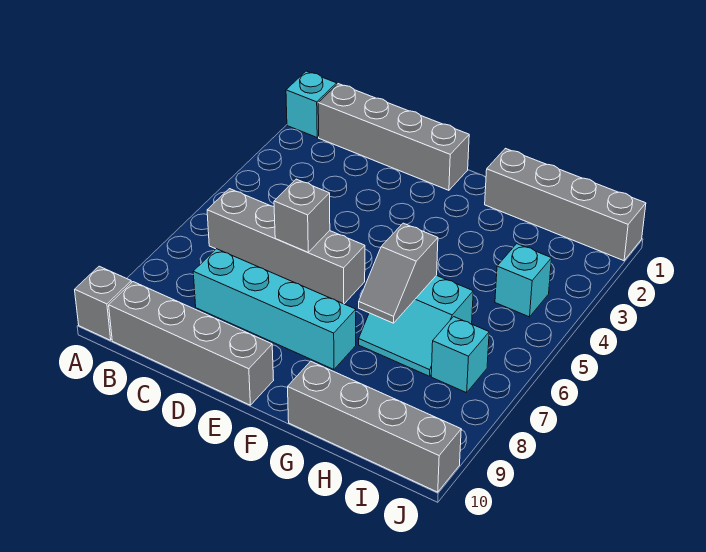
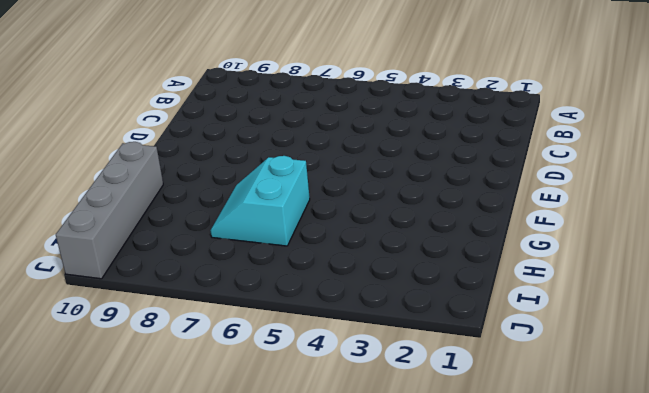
none -> cyan 1x1 brick [286,71,337,137]
none -> grey 1x1 brick [75,266,131,340]
none -> grey 1x4 brick [318,84,469,190]

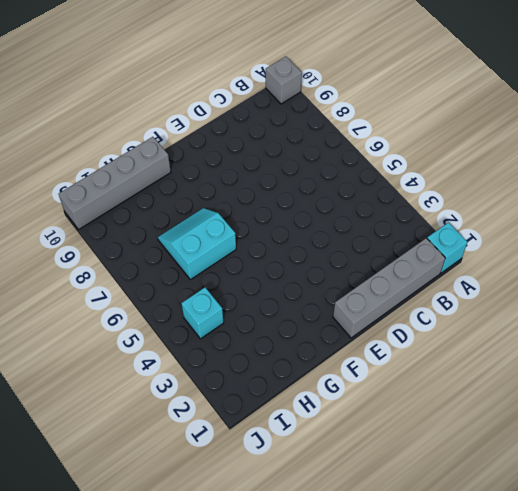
none -> grey 1x4 brick [207,189,365,304]
none -> grey 1x4 brick [109,282,274,405]
none -> cyan 1x4 brick [193,249,356,370]

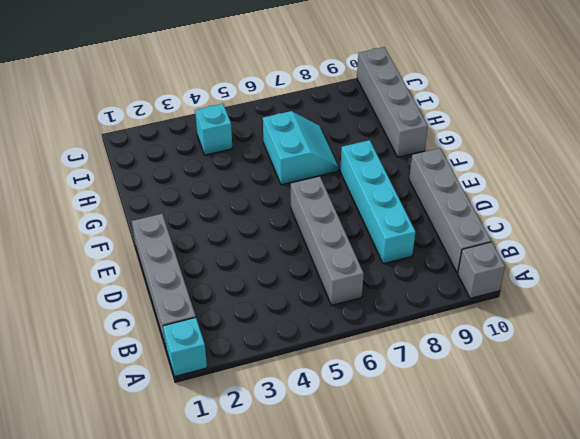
none -> grey 1x4 brick [485,148,646,261]
none -> cyan 1x1 brick [431,317,489,393]
none -> grey 1x1 brick [274,179,330,252]

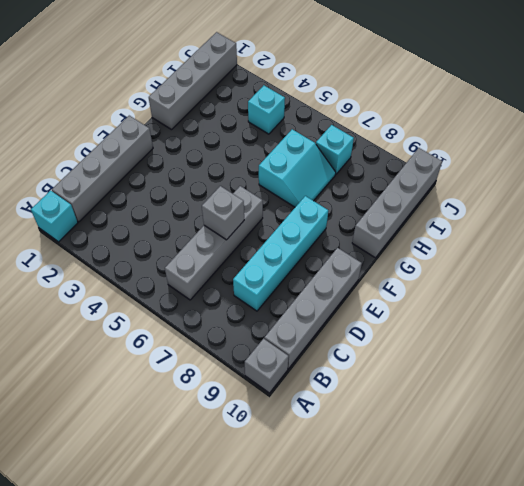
none -> grey 1x2 slope [359,223,438,323]

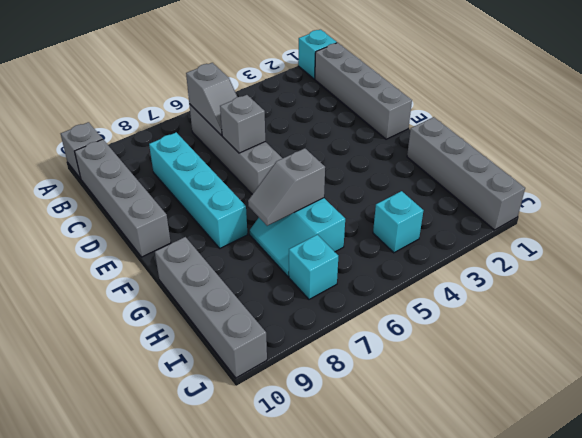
grey 1x2 slope [186,63,237,136] -> none

